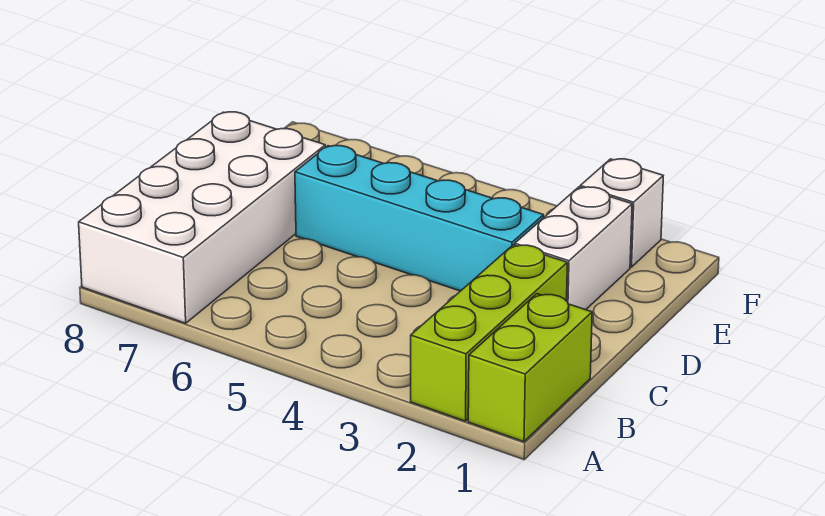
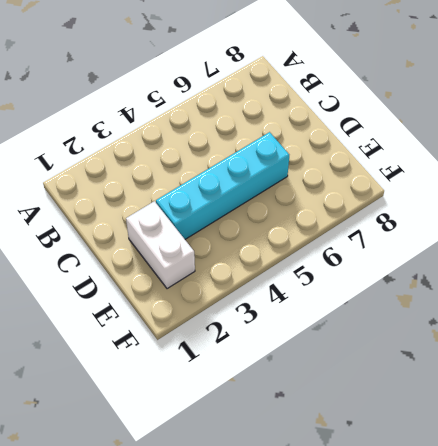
none -> lime 1x2 brick [468,294,592,442]
none -> lime 1x3 brick [411,245,567,421]

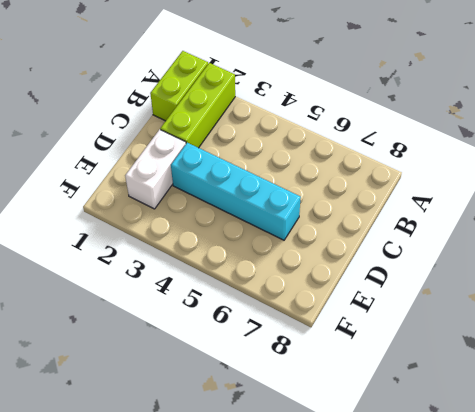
none -> white 2x4 brick [79,112,325,323]
none -> white 1x1 brick [580,159,663,267]

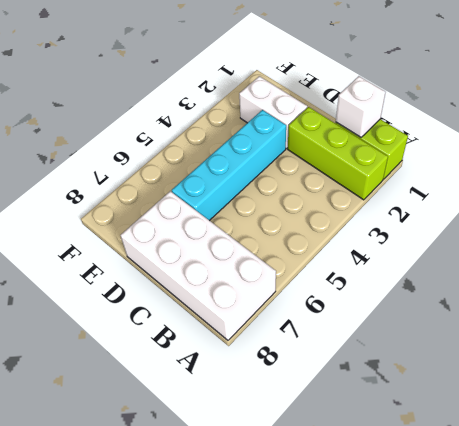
white 1x1 brick [336,76,386,137] -> white 1x1 brick moved to [580,159,663,267]

